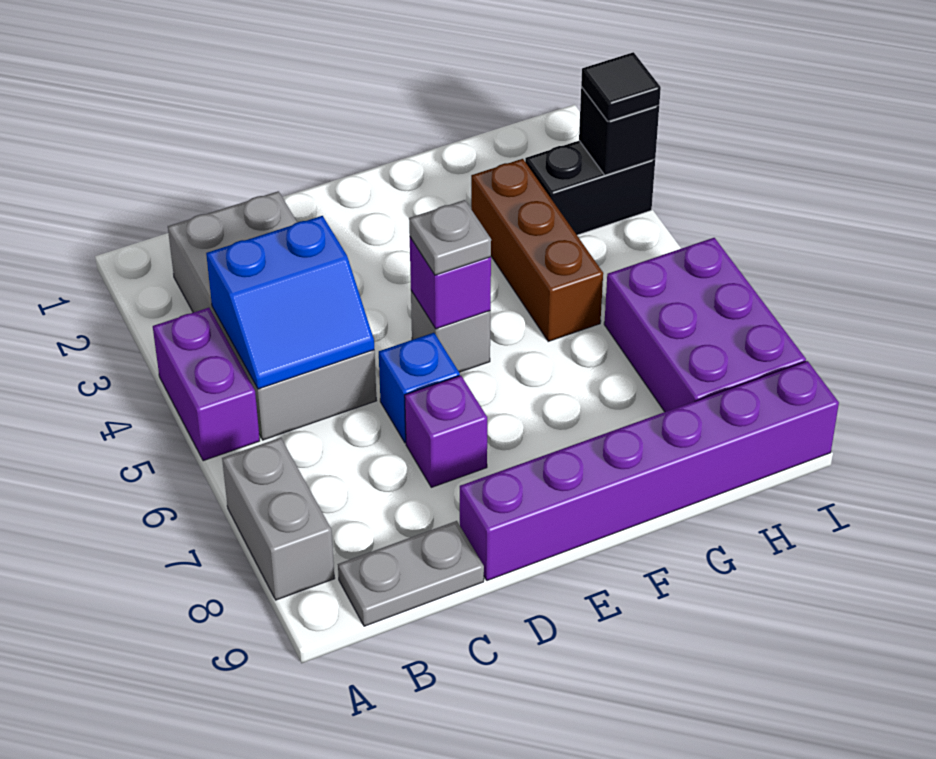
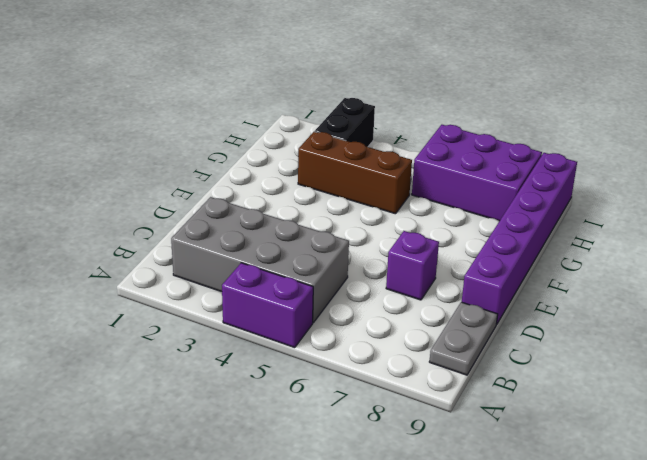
none -> grey 1x2 brick [222,438,335,600]
none -> blue 1x1 brick [379,333,460,443]
none -> grey 1x1 brick [411,291,490,372]

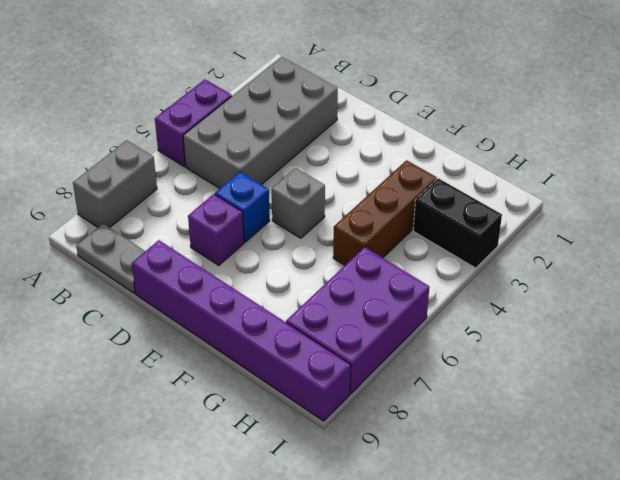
none -> blue 2x2 slope [206,216,374,389]
none -> purple 1x1 brick [410,237,491,329]
none -> black 1x1 brick [579,87,659,175]

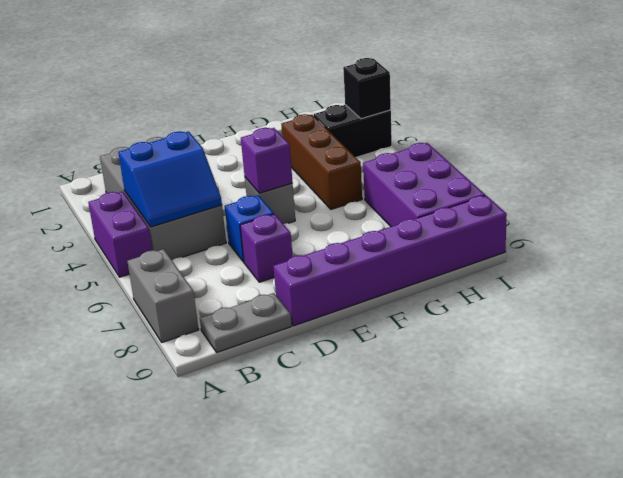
none -> grey 1x1 plate [409,200,491,275]
none -> black 1x1 tile [581,52,661,121]

